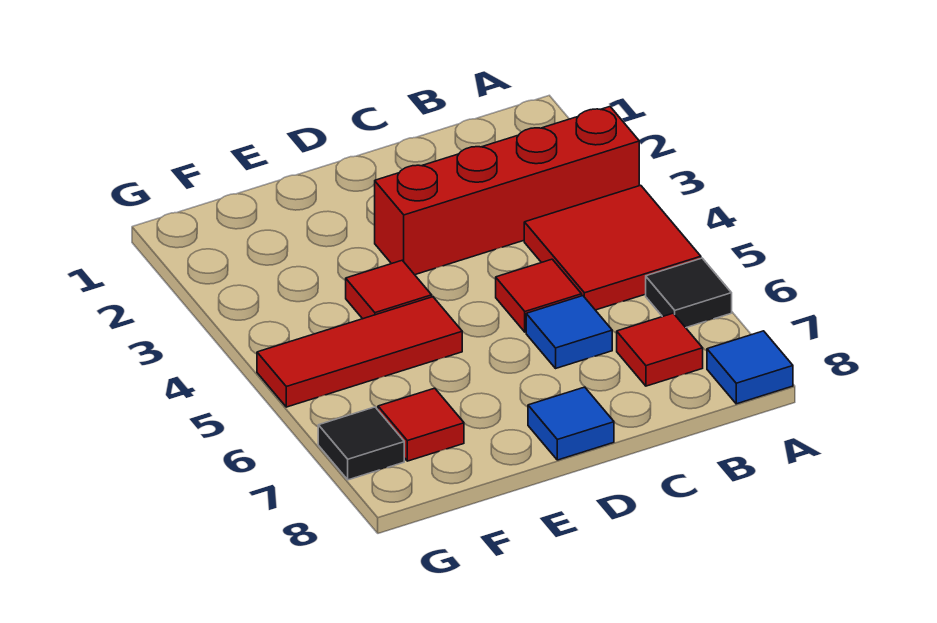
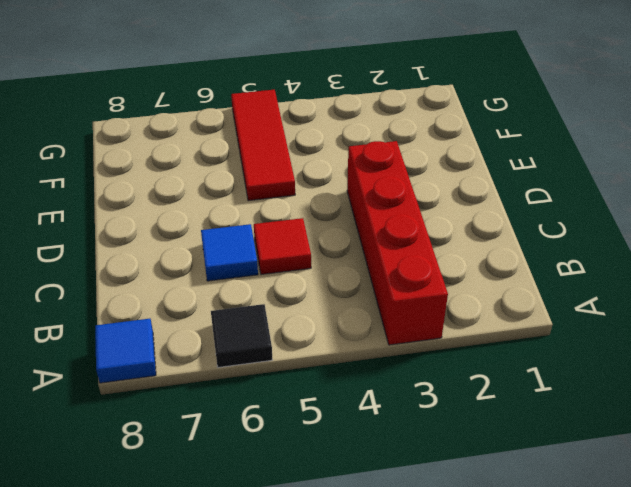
none -> red 2x2 tile [524,185,701,310]
none -> red 1x1 tile [617,313,703,386]
none -> blue 1x1 tile [528,387,614,460]

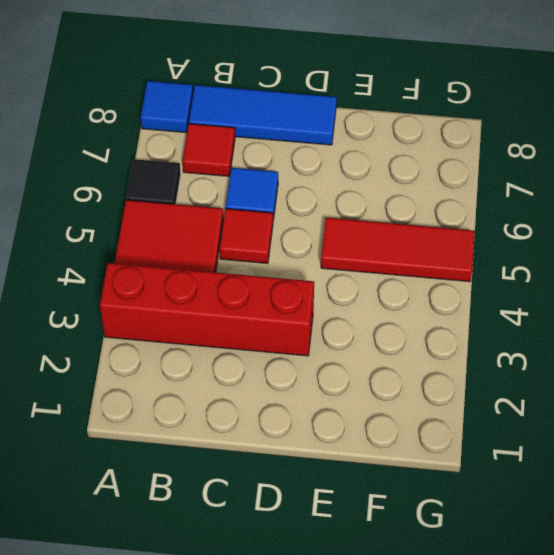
blue 1x3 tile [189,85,337,145] -> blue 1x1 tile [528,387,614,460]
none -> red 1x1 tile [346,260,432,319]
none -> red 1x1 tile [378,388,464,461]
none -> black 1x1 tile [318,407,404,480]

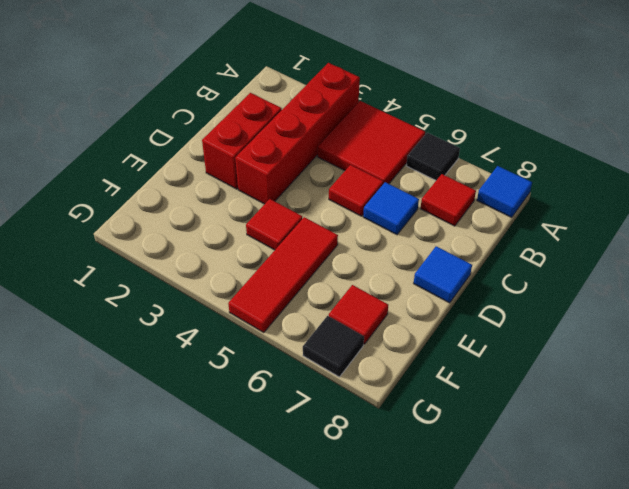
red 1x2 brick [202,93,282,189] -> none

